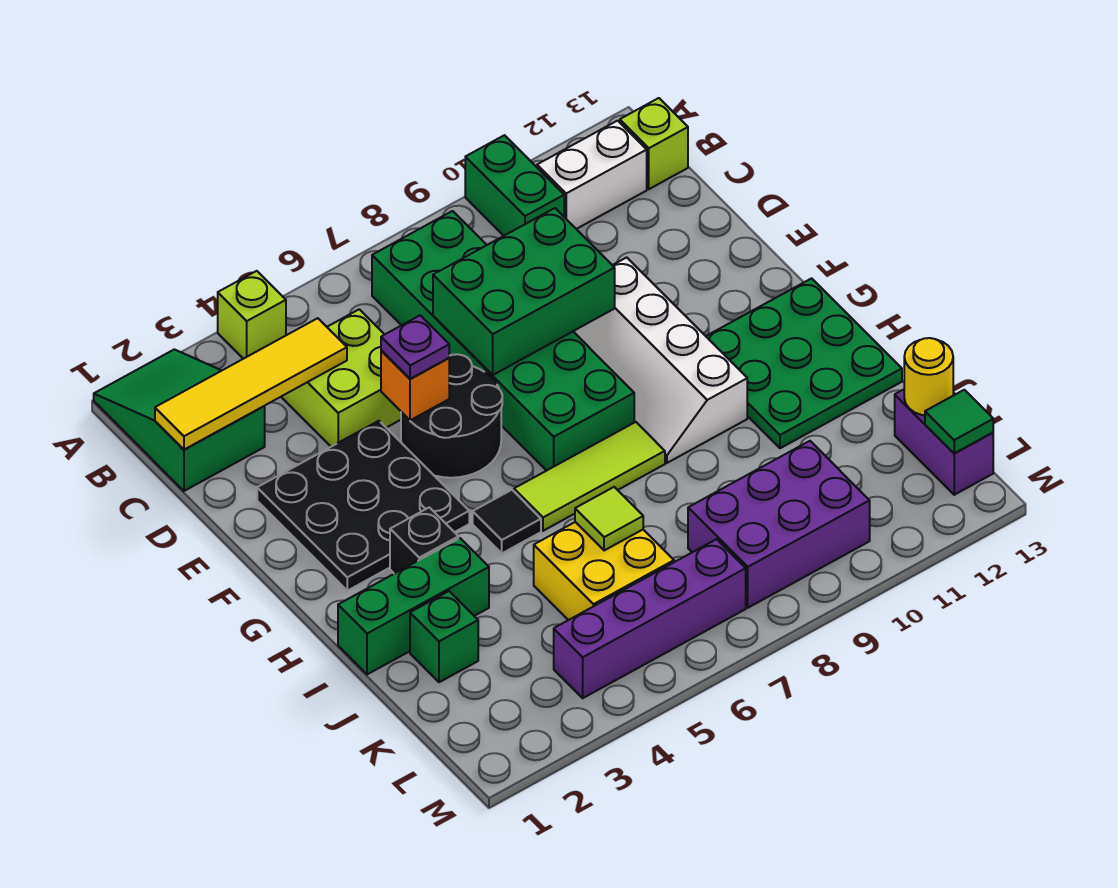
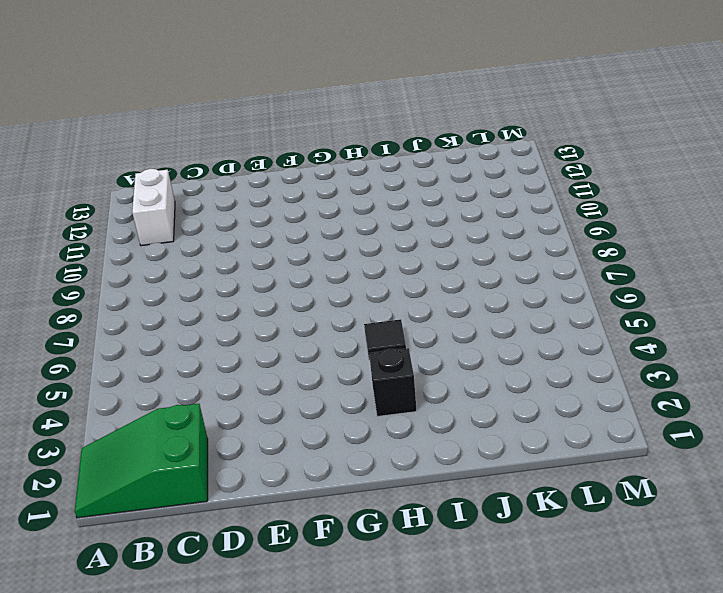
none -> lime 1x1 brick [218,271,286,359]
none -> green 1x2 brick [465,135,564,236]
none -> green 2x6 brick [372,211,634,471]

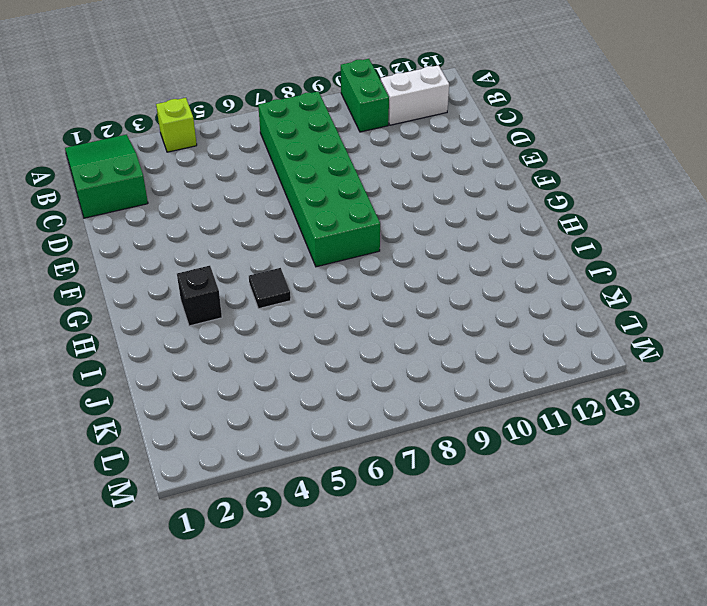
none -> lime 1x1 brick [620,98,688,189]
none -> lime 2x2 brick [281,309,401,447]
none -> black 3x3 plate [257,421,469,591]

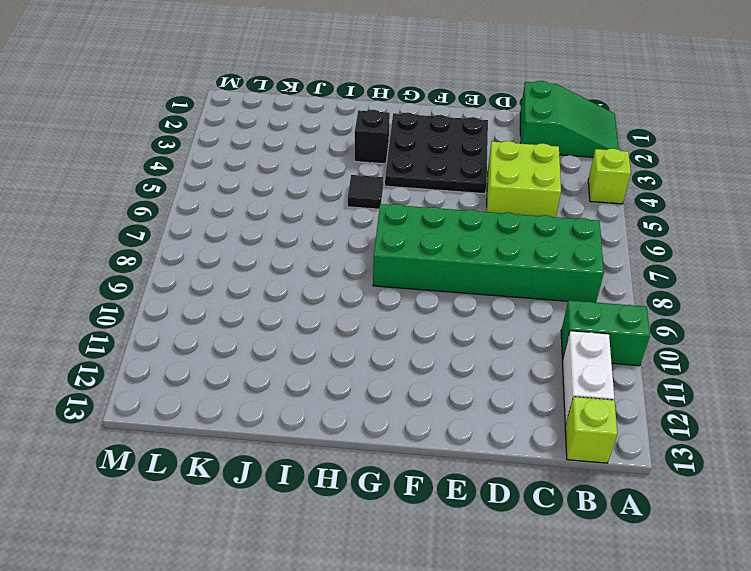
none -> black 2x2 round brick [401,354,502,478]
none -> white 2x4 slope [573,257,747,463]
none -> green 3x3 plate [706,278,902,448]

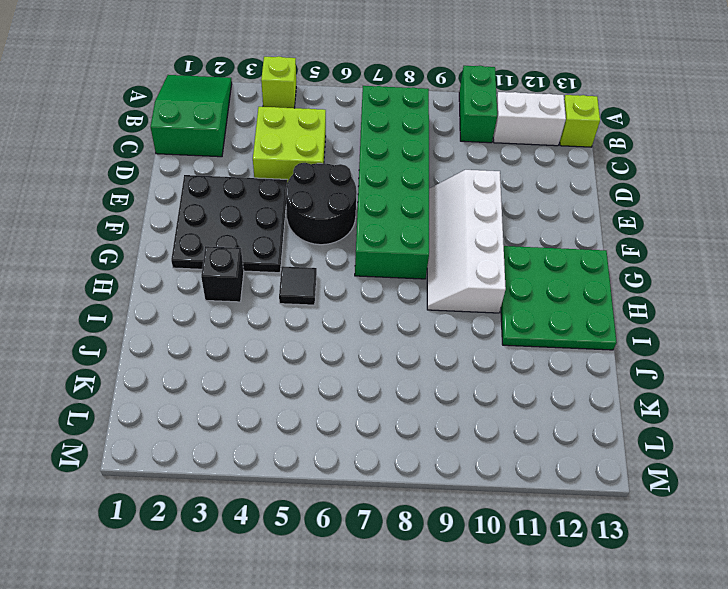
none -> lime 1x3 tile [514,422,665,531]
none -> green 1x3 brick [338,538,489,674]
none -> green 1x1 brick [410,591,478,682]

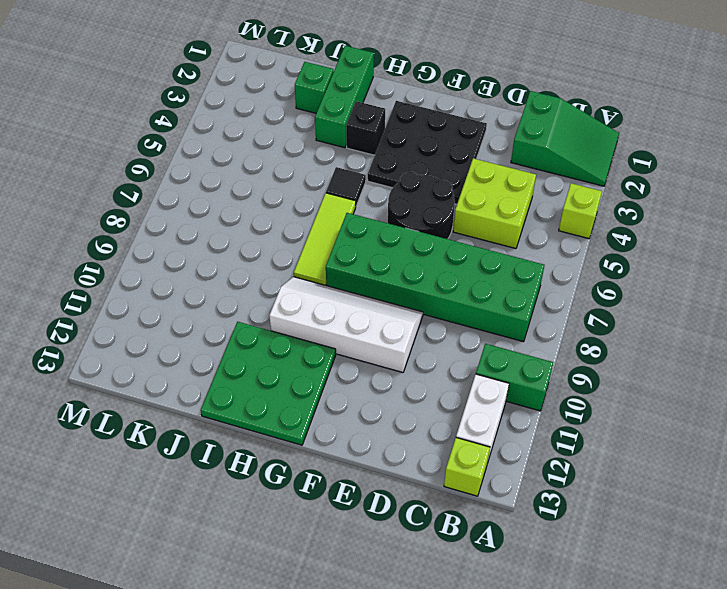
none -> yellow 2x2 brick [534,522,674,620]
none -> purple 2x3 brick [688,441,870,608]
none -> purple 1x2 brick [895,389,993,495]

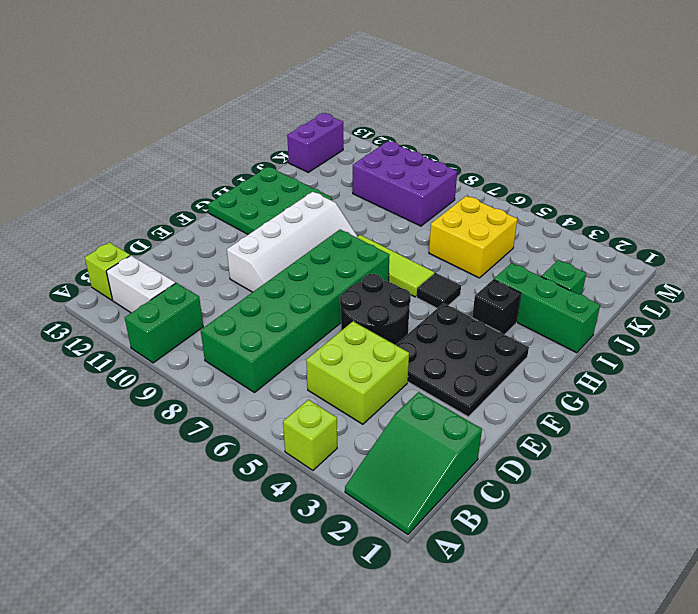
none -> purple 1x4 brick [554,539,746,698]
none -> yellow 1x4 tile [155,318,347,450]
none -> green 2x3 brick [433,208,615,375]

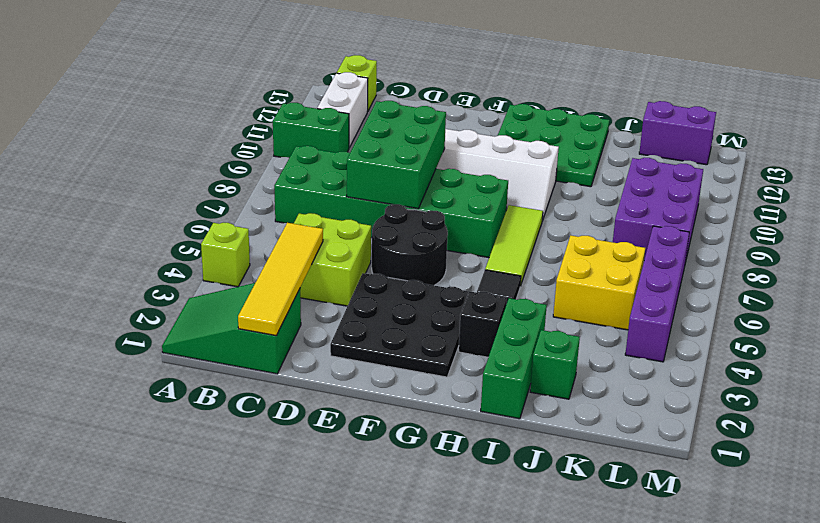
none -> orange 1x1 brick [381,350,449,420]
none -> lime 1x1 tile [575,487,643,551]
none -> yellow 1x1 round brick [904,338,953,415]

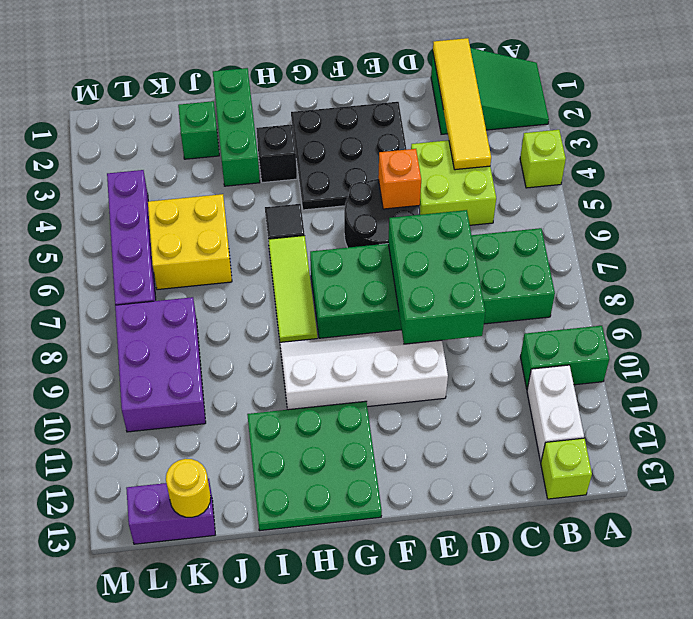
none -> lime 1x1 tile [575,487,643,551]
none -> green 1x1 tile [925,390,993,453]
none -> purple 1x1 plate [381,315,449,379]

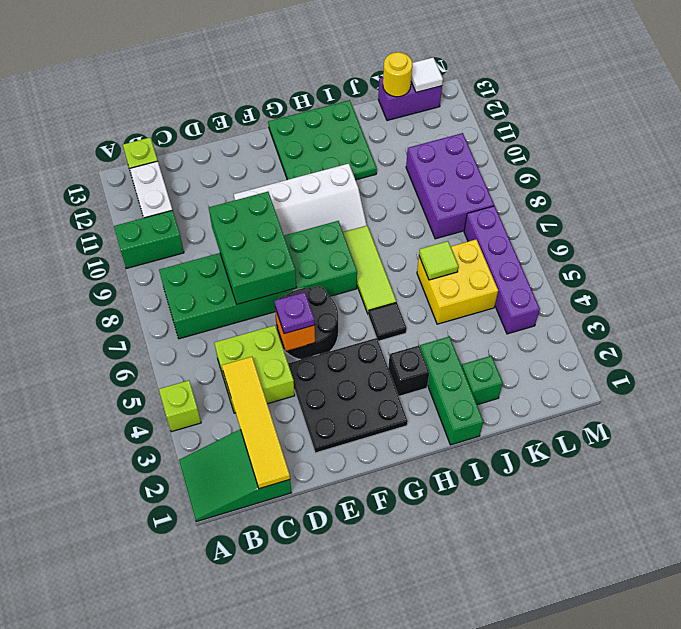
white 1x1 tile [411,57,443,92] -> green 1x1 tile [925,390,993,453]

